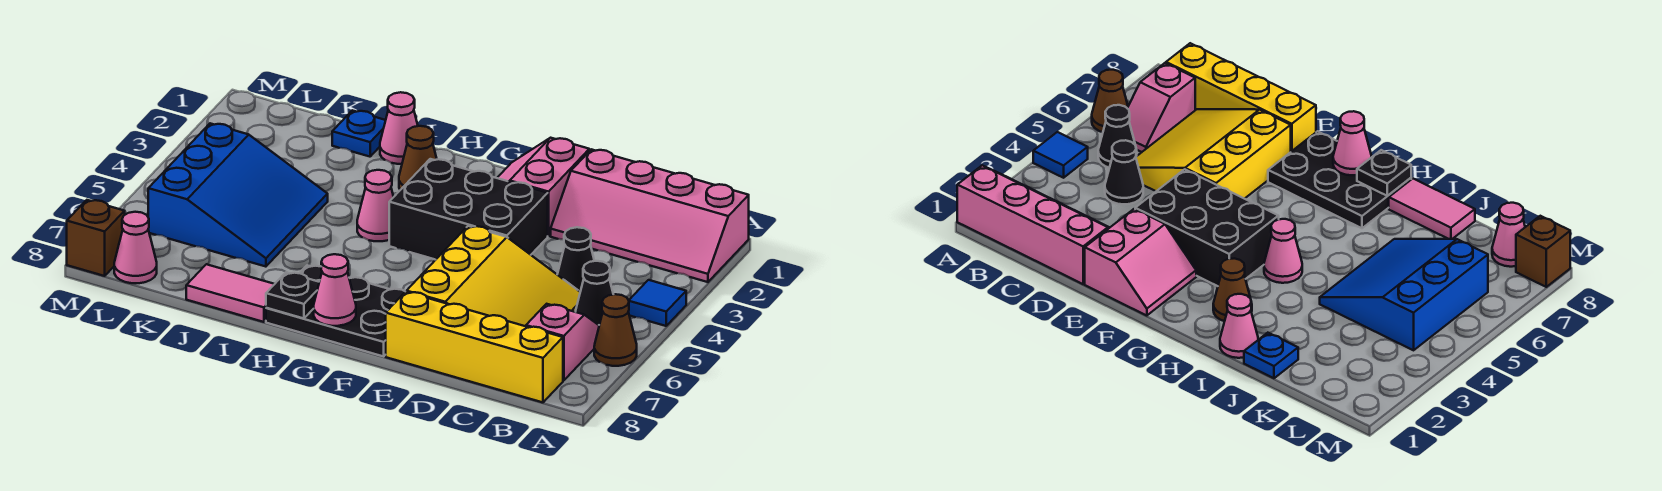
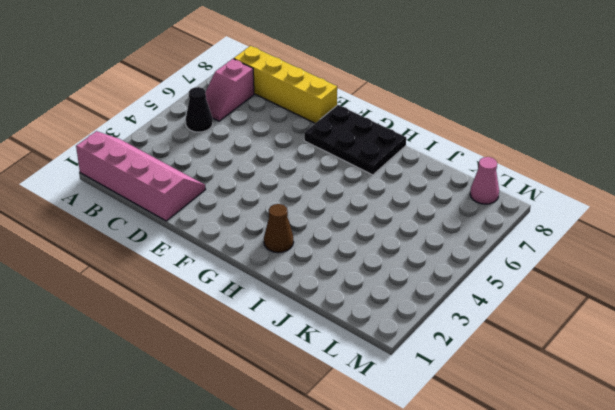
none -> blue 1x1 tile [628,280,686,326]
none -> brown 1x1 cone [594,294,637,366]
none -> black 1x1 cone [557,227,594,291]

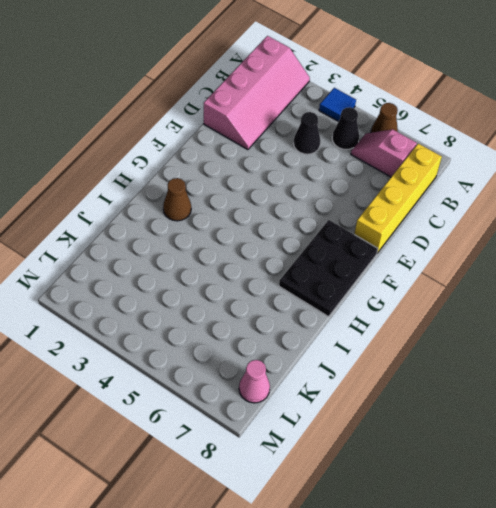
none -> yellow 3x3 slope [406,226,580,326]
none -> pink 2x2 slope [498,138,589,236]
none -> black 2x3 brick [389,159,548,260]

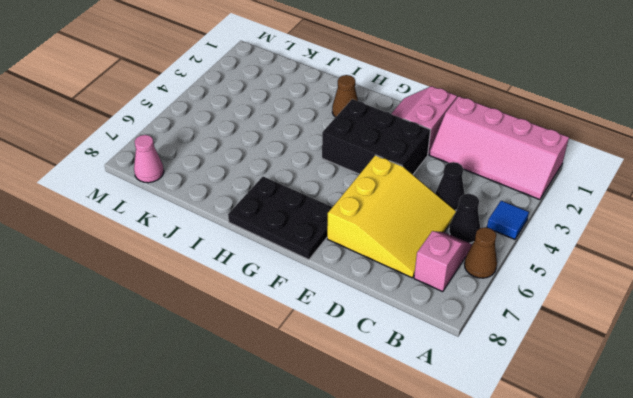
none -> yellow 1x4 brick [386,292,563,402]
none -> pink 1x1 cone [357,170,393,241]
none -> pink 1x1 cone [380,92,418,164]

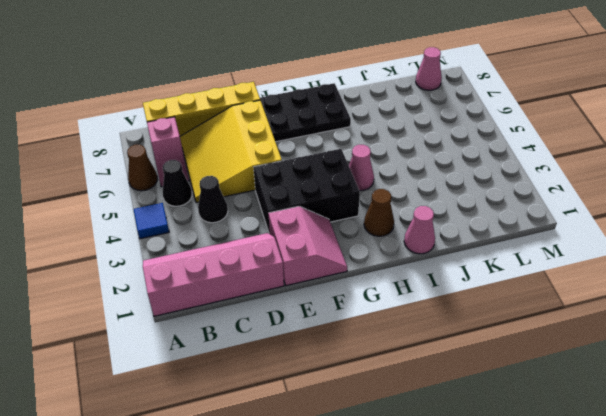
none -> pink 1x2 tile [186,264,274,322]
none -> blue 1x1 plate [332,110,386,157]
none -> blue 3x3 slope [148,123,328,267]

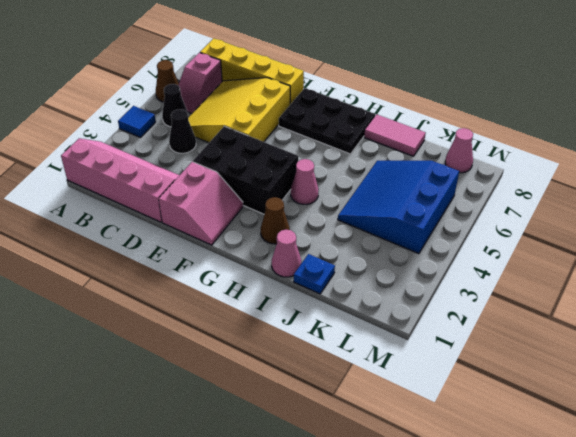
none -> brown 1x1 brick [67,200,125,276]
none -> pink 1x1 cone [314,254,356,326]
none -> black 1x1 plate [266,272,319,318]

